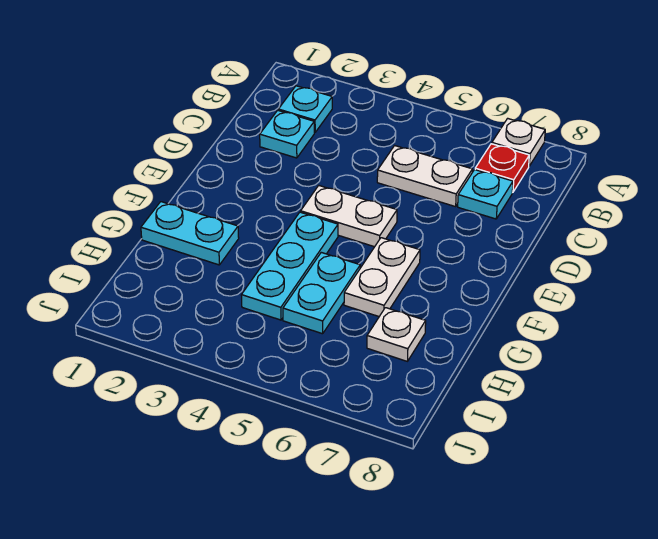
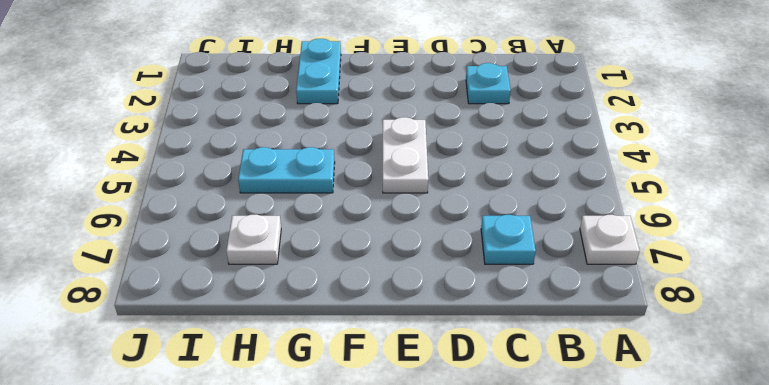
none -> cyan 1x1 plate [278,86,332,133]
none -> red 1x1 plate [475,144,529,192]
none -> white 1x2 plate [377,146,472,207]

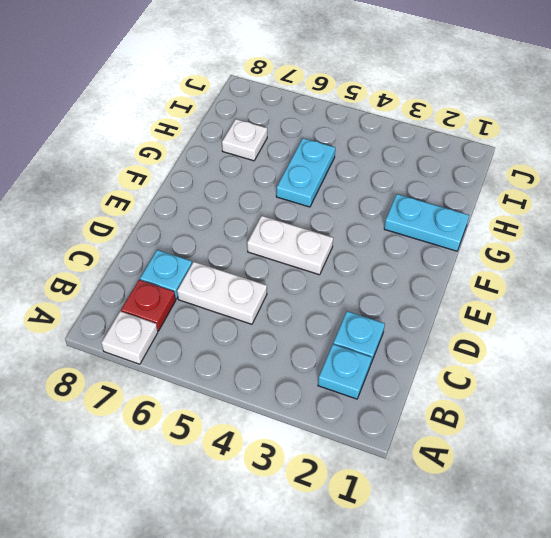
none -> cyan 1x3 plate [241,212,338,320]
none -> white 1x2 plate [344,238,420,316]

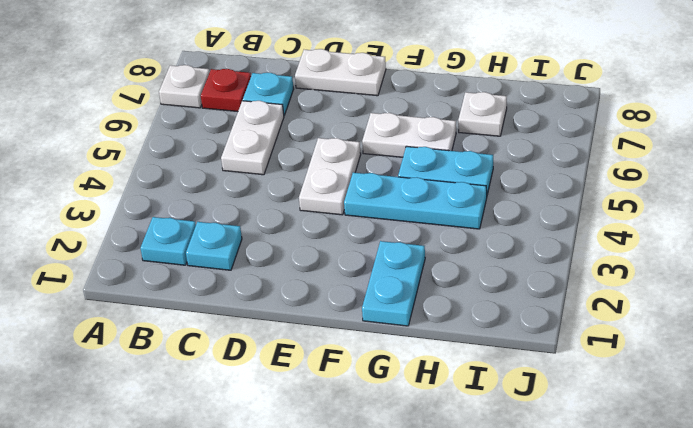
white 1x2 plate [295,49,386,96] -> none

